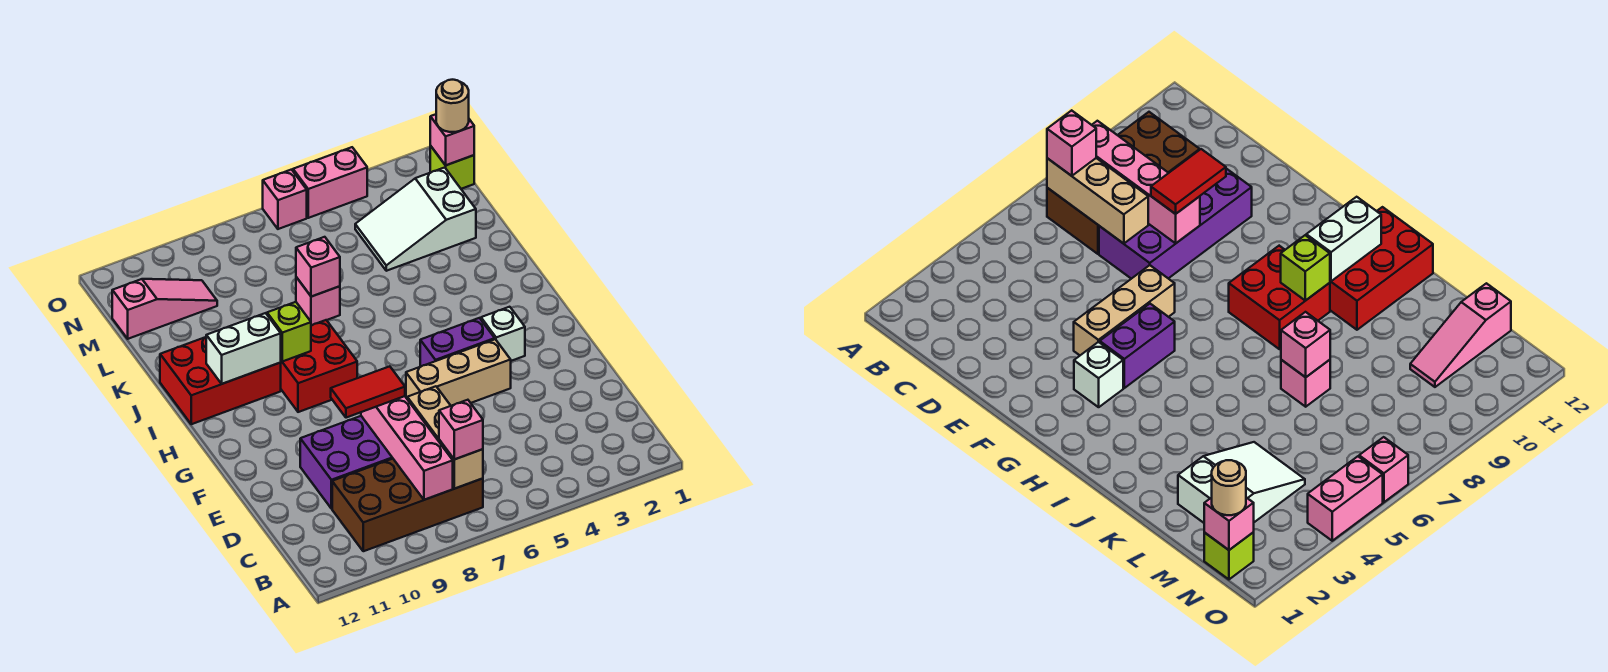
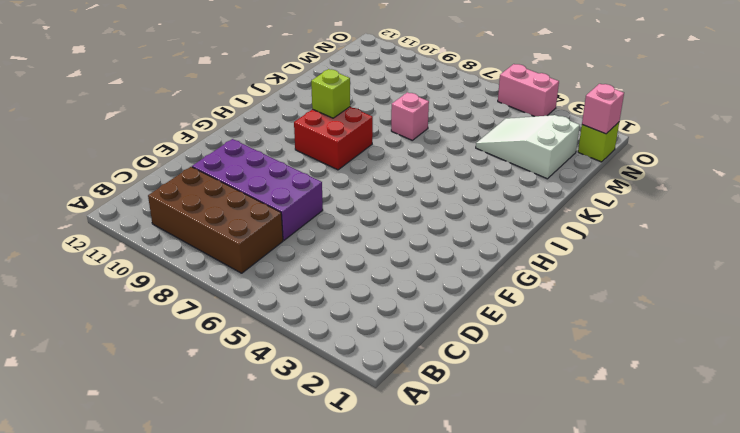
none -> tan 1x3 brick [406,339,511,406]
none -> white 1x1 brick [481,307,525,361]
none -> purple 1x2 brick [420,318,495,367]

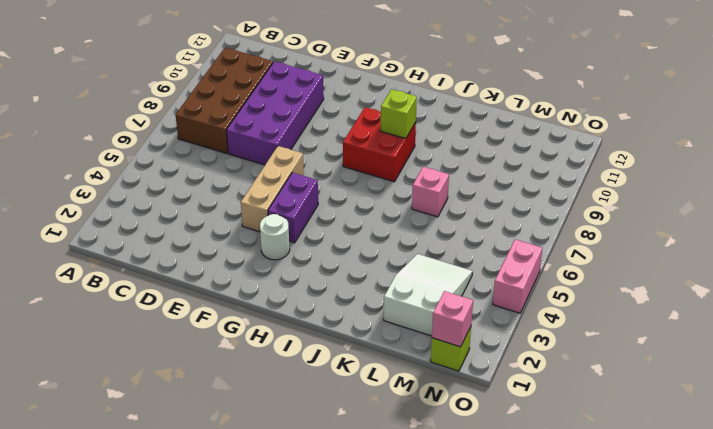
white 1x1 round brick [260,214,290,260] -> white 1x1 brick [481,307,525,361]
none -> red 2x3 brick [160,337,281,424]
none -> pink 1x3 slope [112,279,217,339]
none -> pink 1x1 brick [263,170,307,229]

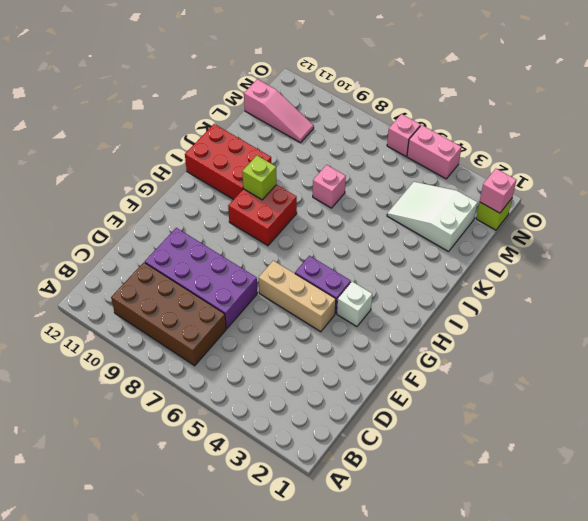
none -> tan 1x3 brick [407,386,483,489]
none -> pink 1x4 brick [361,396,453,500]
none -> white 1x2 brick [206,313,281,384]

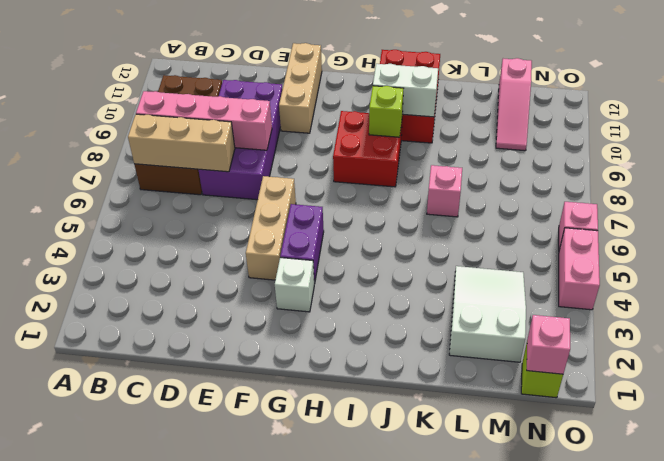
tan 1x3 brick [279,43,322,133] -> none
white 1x2 brick [373,64,438,117] -> white 1x2 brick turned to [206,313,281,384]
none -> pink 1x1 brick [296,237,340,297]
none -> pink 1x1 brick [439,400,483,459]
none -> red 1x2 tile [331,366,405,418]

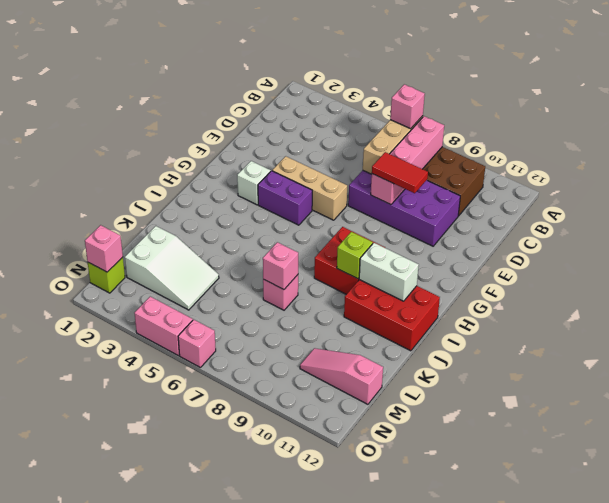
none -> tan 1x1 round brick [436,80,469,132]

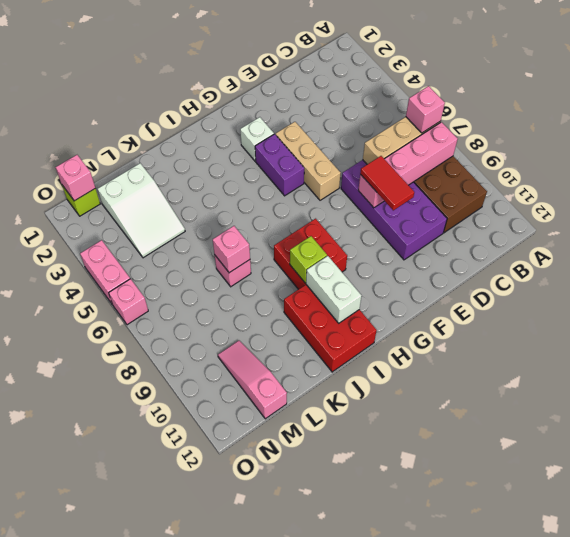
none -> tan 1x1 round brick [436,80,469,132]

